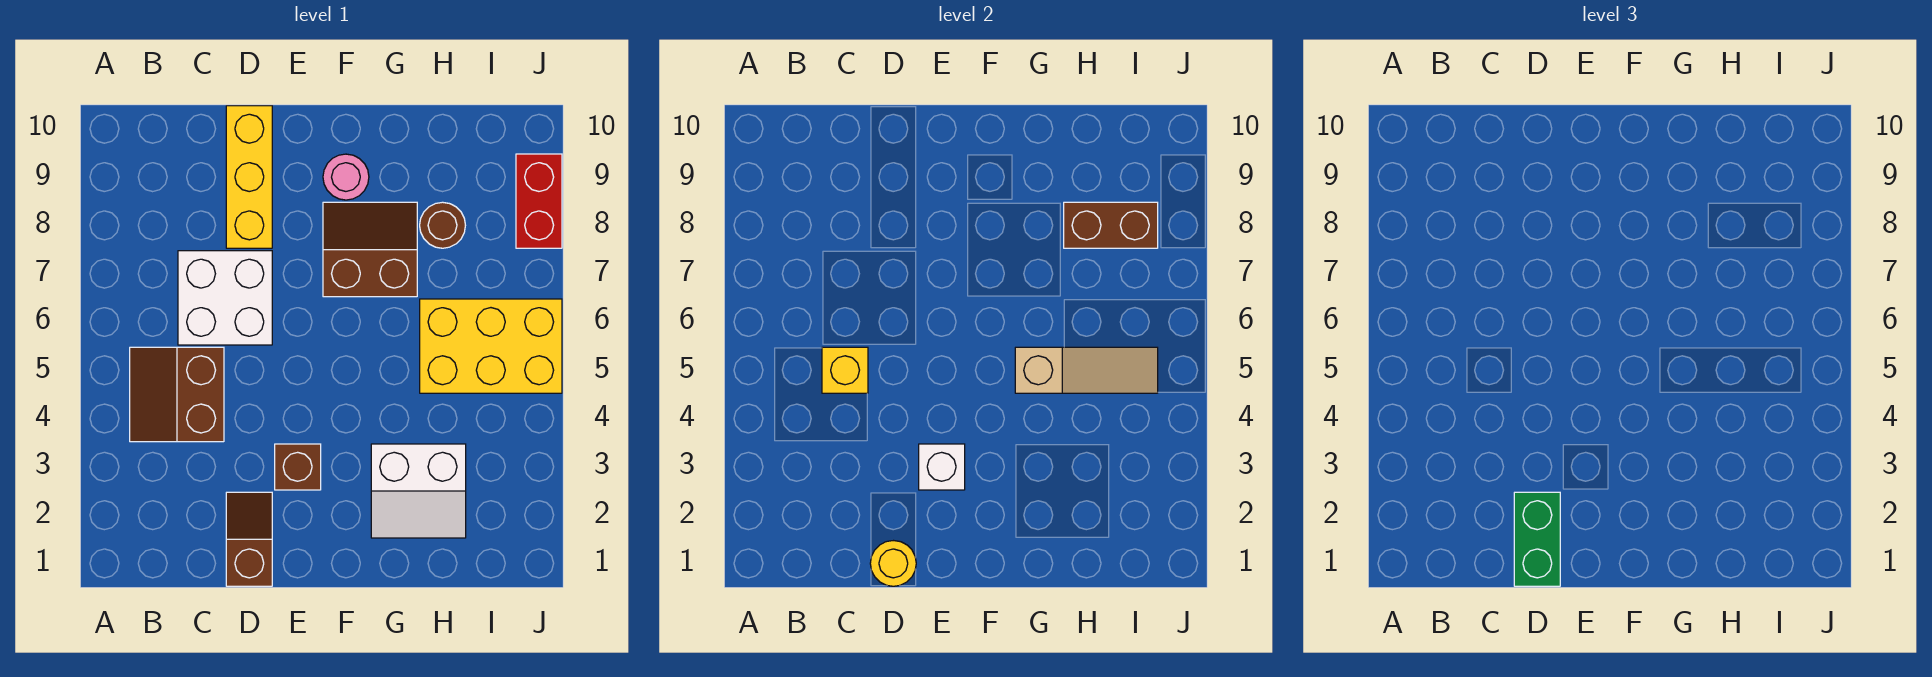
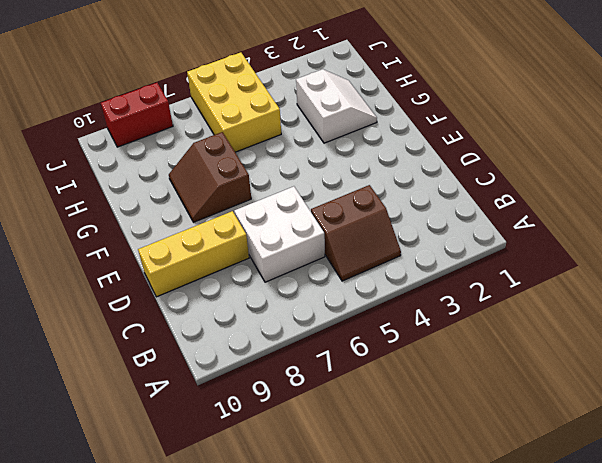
none -> brown 1x2 slope [226,492,272,586]
none -> brown 1x1 brick [275,444,321,490]
none -> pink 1x1 round brick [323,154,369,200]

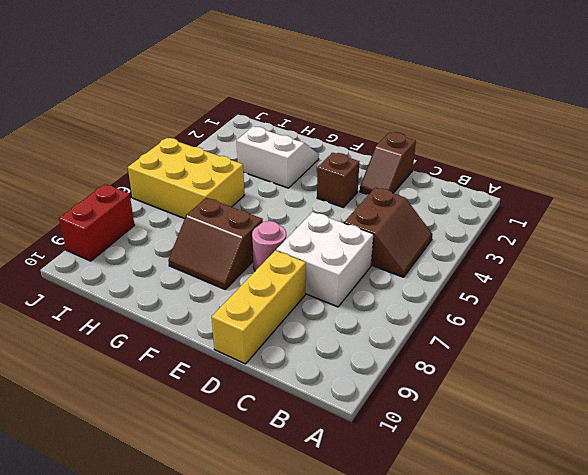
pink 1x1 round brick [252,221,286,271] -> pink 1x1 round brick moved to [323,154,369,200]
none -> brown 1x1 round brick [420,202,465,248]
none -> yellow 1x1 brick [822,347,868,393]
none -> yellow 1x1 round brick [870,541,916,586]

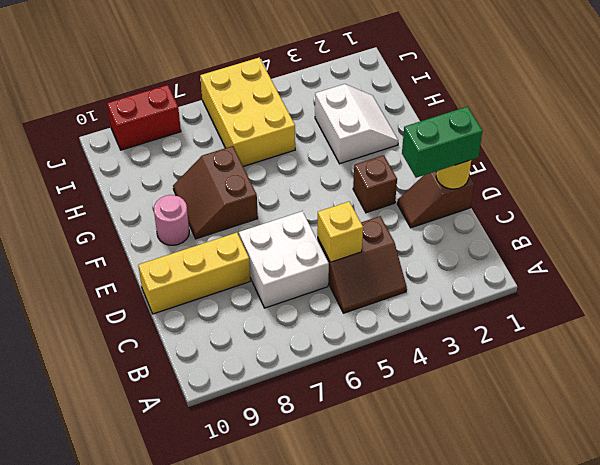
none -> brown 1x1 round brick [420,202,465,248]
none -> white 1x1 brick [919,444,965,490]
none -> tan 1x3 slope [1015,347,1158,393]

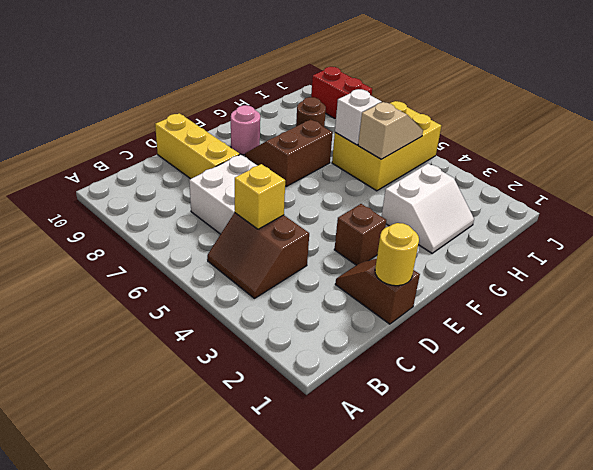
tan 1x2 slope [358,102,423,159] -> tan 1x3 slope [1015,347,1158,393]
white 1x1 brick [335,89,382,145] -> white 1x1 brick moved to [919,444,965,490]
none -> brown 1x2 brick [1064,202,1158,248]
none -> green 1x2 brick [1514,492,1560,586]

